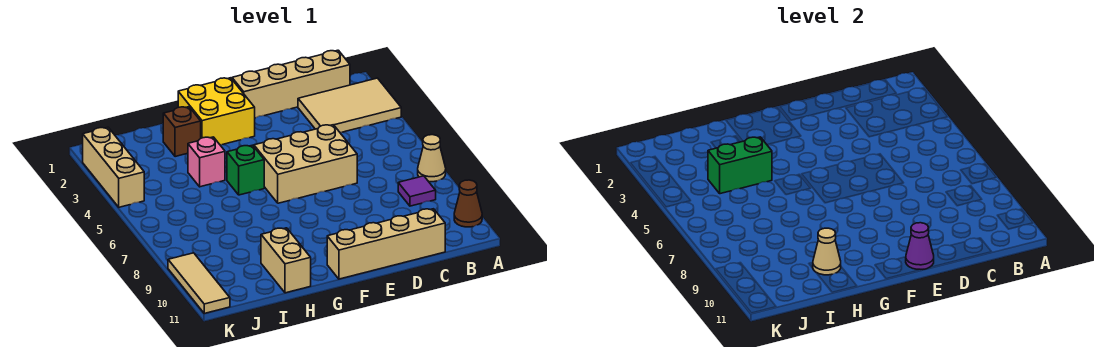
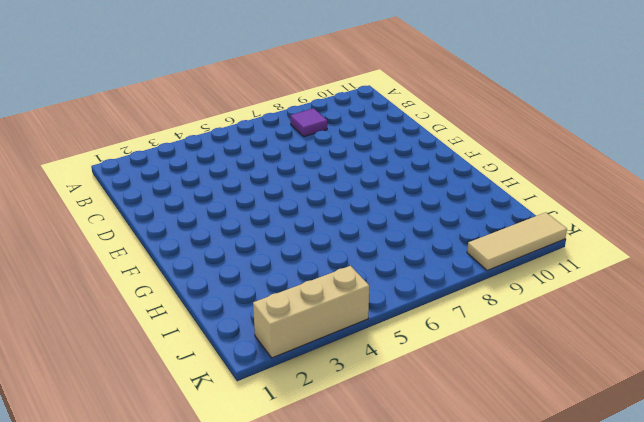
none -> tan 2x3 tile [298,78,401,132]
none -> tan 1x1 cone [418,135,446,182]
none -> brown 1x1 cone [454,180,482,227]

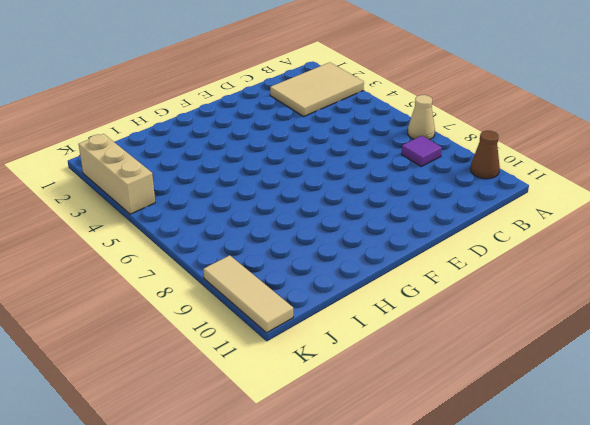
none -> tan 1x4 brick [232,50,350,118]
none -> tan 1x4 brick [327,209,445,279]
none -> tan 2x3 brick [254,125,357,203]

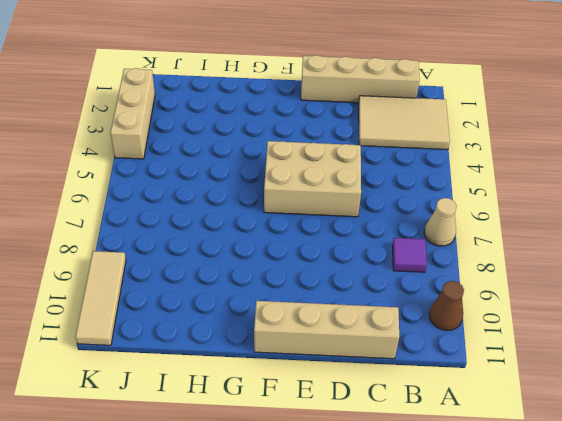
none -> yellow 2x2 brick [178,78,255,145]
none -> green 1x1 brick [227,145,264,195]
none -> brown 1x1 brick [163,107,201,157]

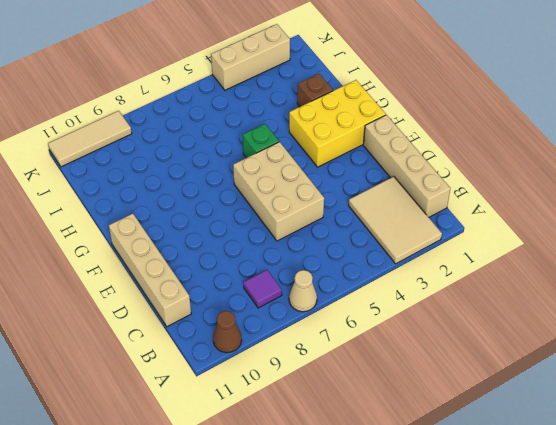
yellow 2x3 brick [289,80,386,167] -> yellow 2x2 brick [178,78,255,145]
none -> pink 1x1 brick [188,137,225,187]
none -> tan 1x2 brick [261,228,311,293]
none -> purple 1x1 cone [906,223,934,270]

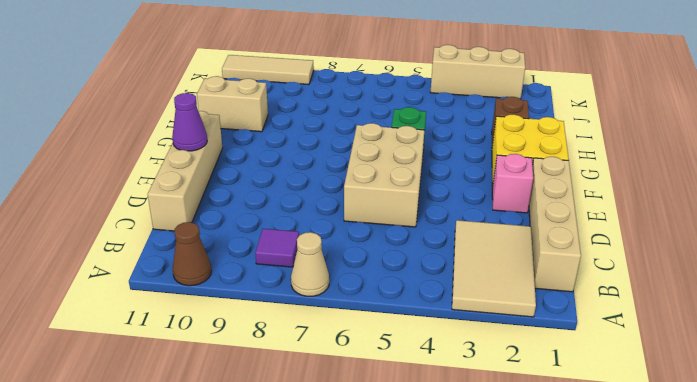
pink 1x1 brick [492,154,533,213] -> pink 1x1 brick moved to [188,137,225,187]
none -> green 1x2 brick [708,137,772,194]
none -> tan 1x1 cone [813,228,841,275]

